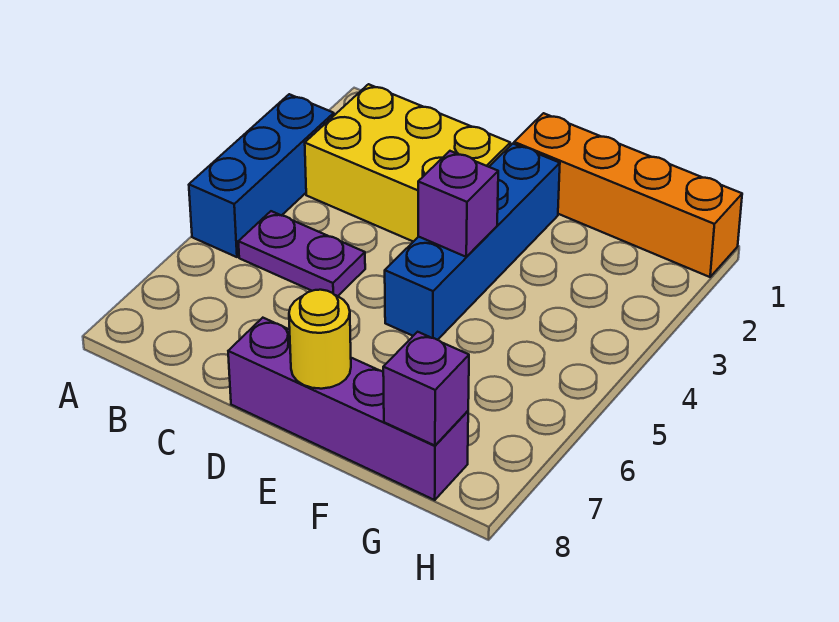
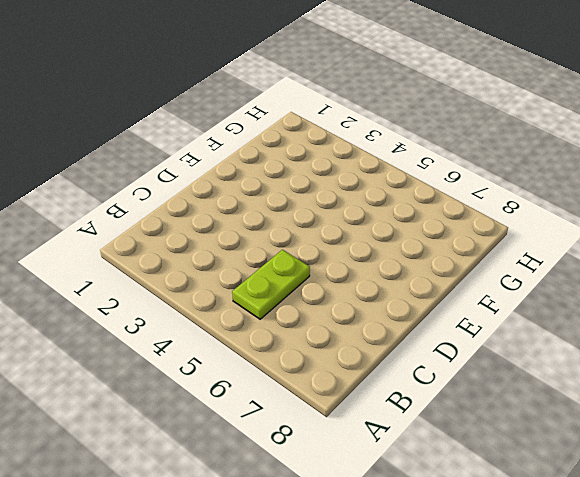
lime 1x2 plate [232,250,310,319] -> purple 1x2 plate [238,211,365,296]
none -> blue 1x3 brick [189,94,334,257]
none -> yellow 2x3 brick [305,84,510,242]

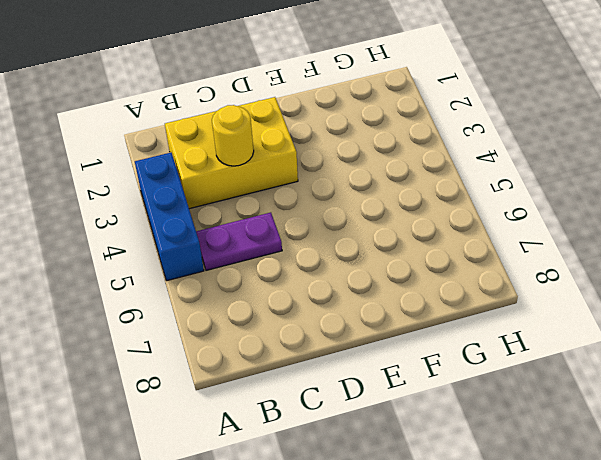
yellow 1x1 round brick [212,105,254,166] -> yellow 1x1 round brick moved to [289,290,351,389]
none -> purple 1x4 brick [228,318,468,500]
none -> orange 1x4 brick [514,113,742,277]

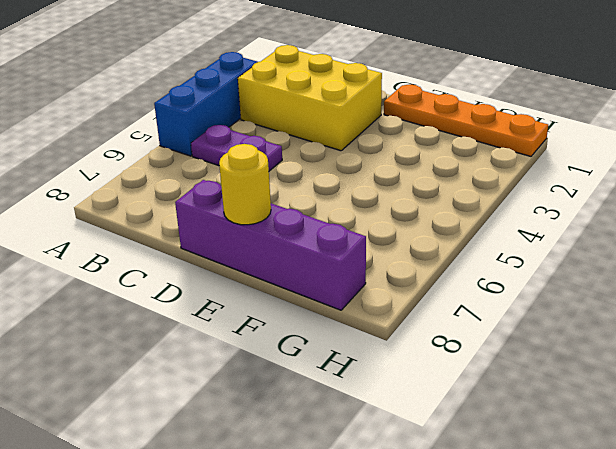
orange 1x4 plate [384,84,548,156] -> orange 1x4 brick [514,113,742,277]
none -> blue 1x4 brick [385,144,560,340]
none -> purple 1x1 brick [418,151,498,257]

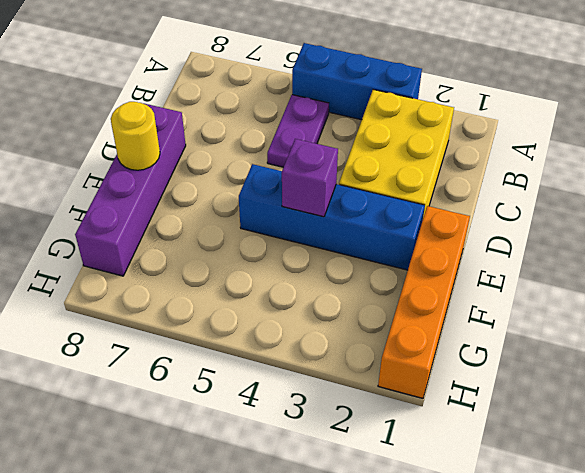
none -> purple 1x1 brick [383,332,469,446]

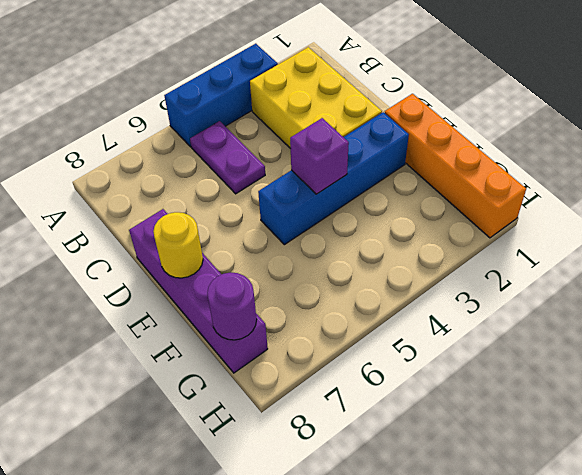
purple 1x1 round brick [207,272,257,340] -> purple 1x1 brick [383,332,469,446]

